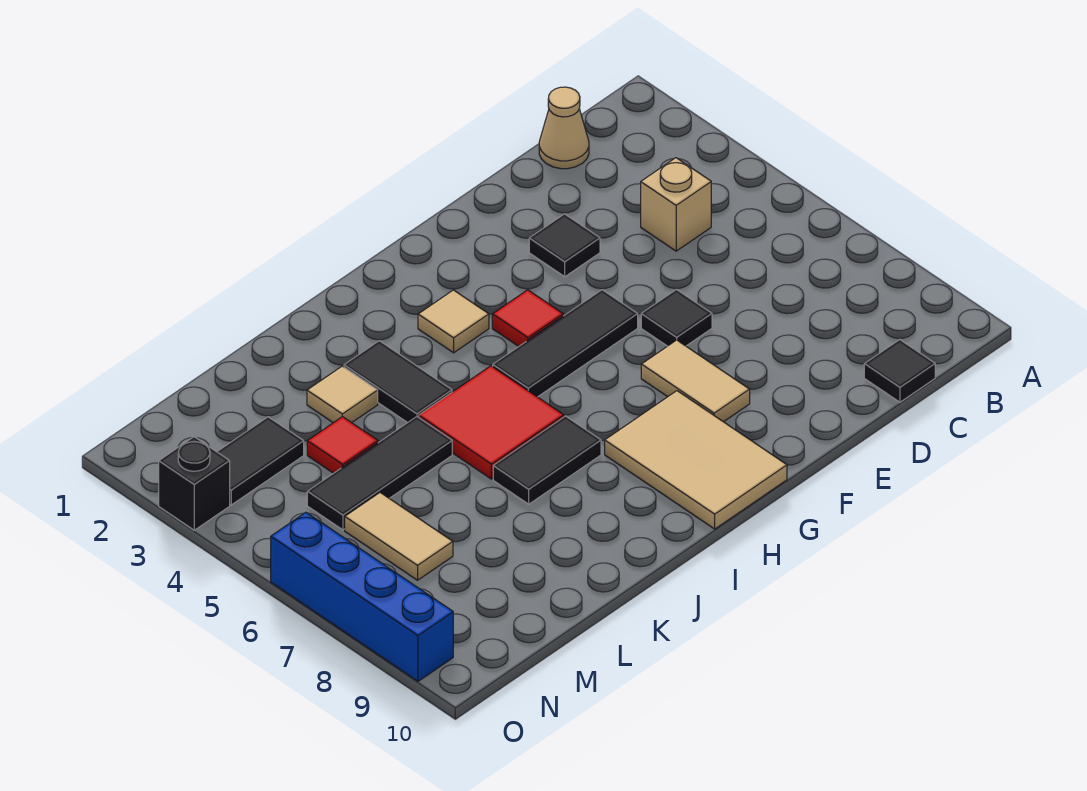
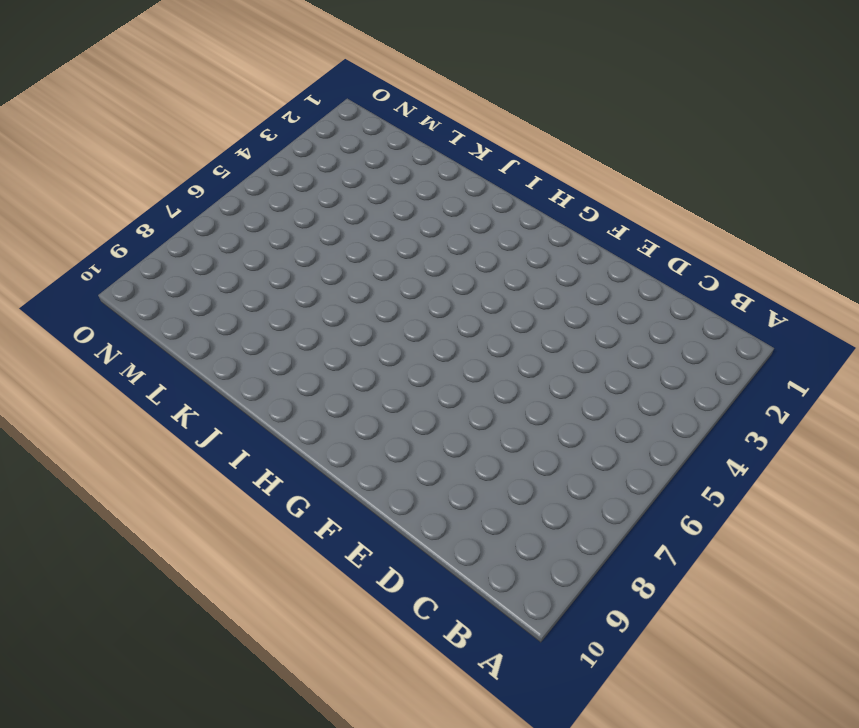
none -> tan 1x1 cone [539,87,589,169]
none -> tan 1x1 brick [641,158,711,251]
none -> black 1x1 tile [864,340,935,402]

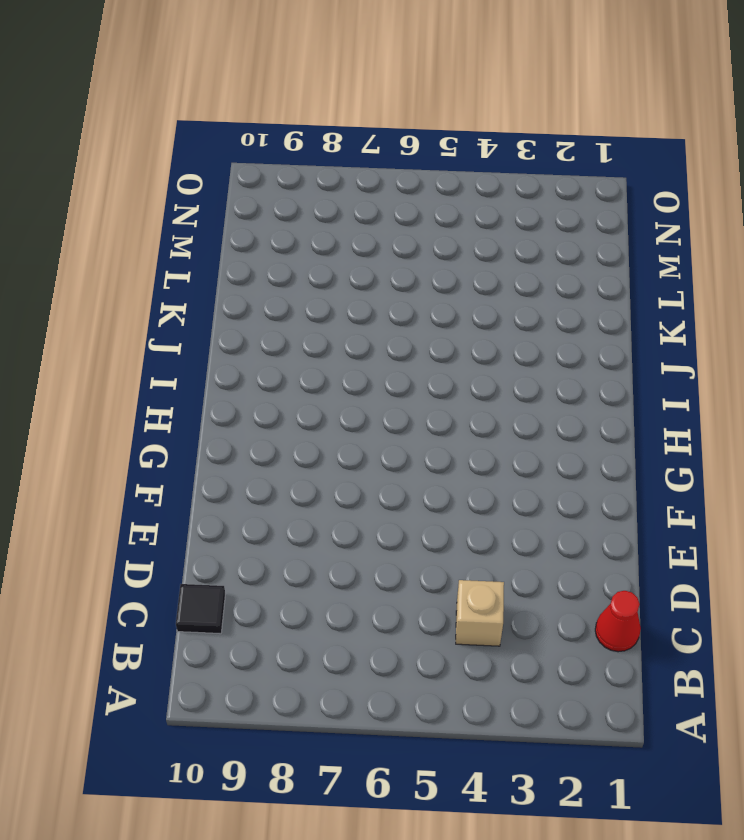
red 1x1 cone [595,591,641,652] -> tan 1x1 cone [539,87,589,169]
none -> black 1x1 tile [529,214,600,277]
none -> black 1x1 tile [641,290,712,346]
none -> black 1x3 tile [493,290,638,397]

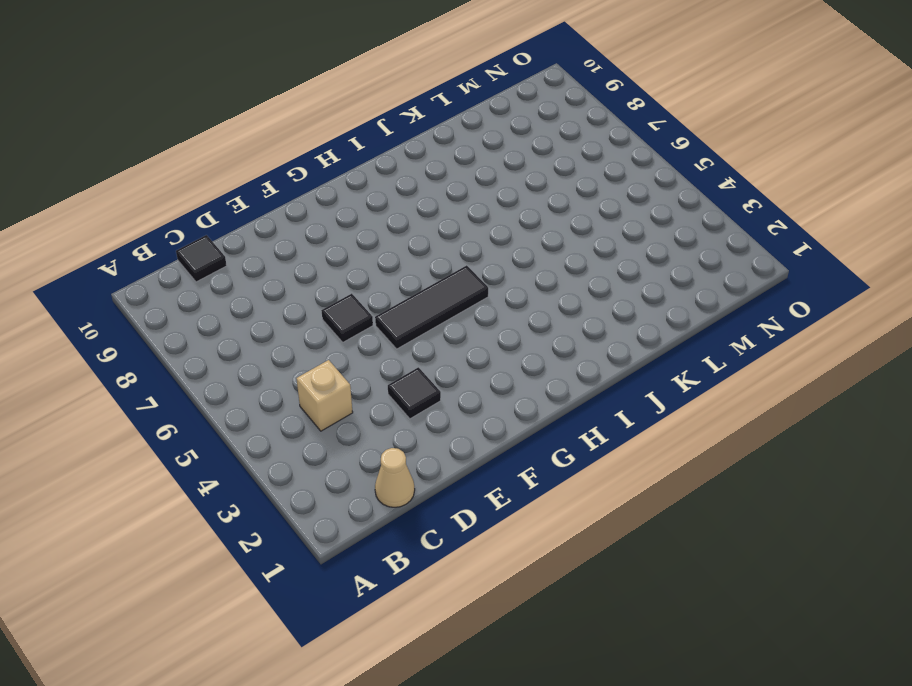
none -> tan 1x2 tile [641,340,750,422]
none -> red 1x1 tile [492,290,563,347]
none -> tan 2x3 tile [605,391,787,529]

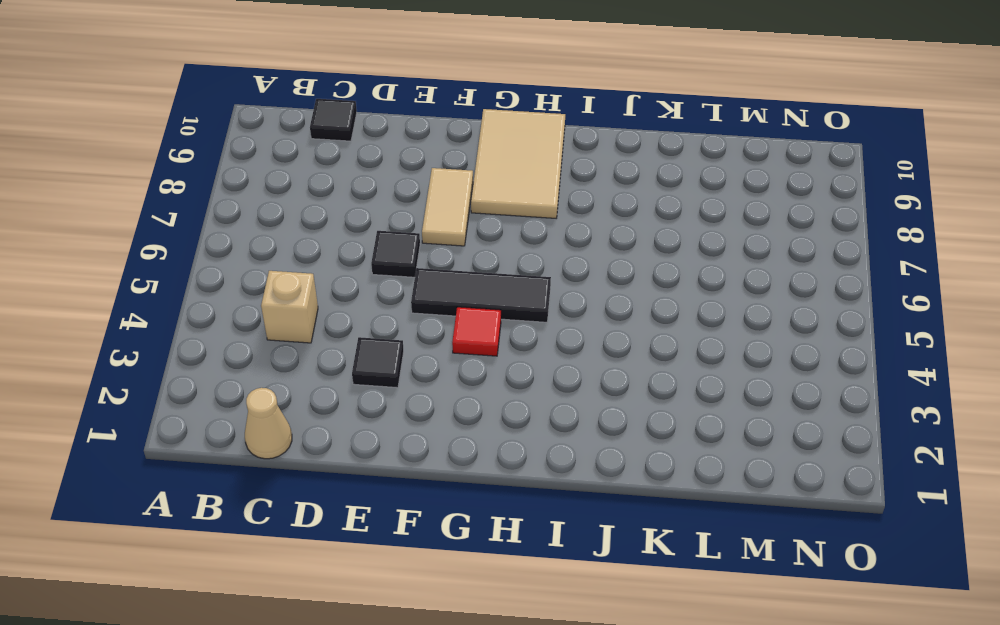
none -> tan 1x1 tile [418,290,489,353]
none -> red 2x2 tile [419,366,564,479]
none -> black 1x2 tile [493,416,601,504]

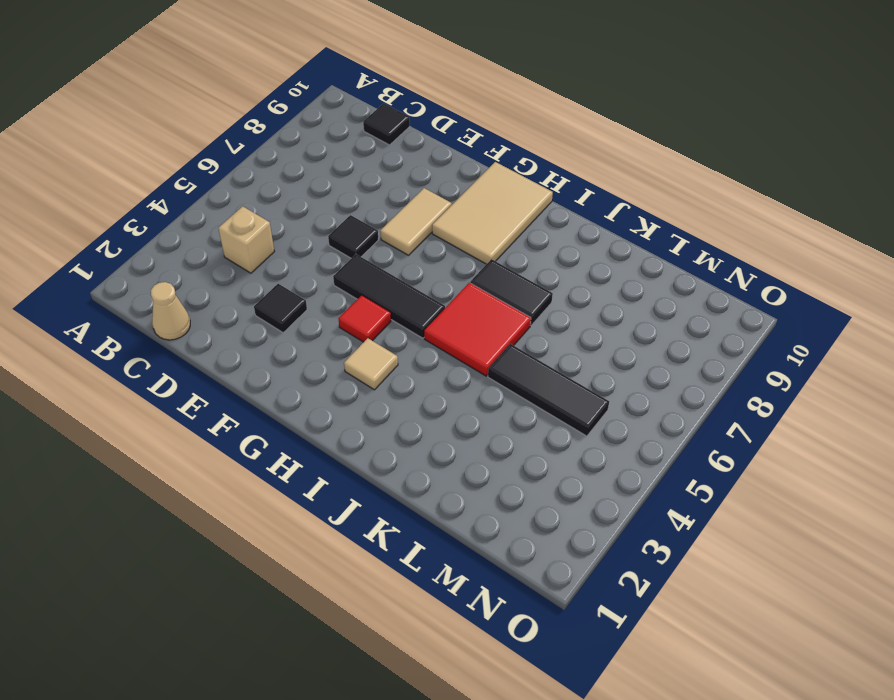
none -> black 1x2 tile [344,341,452,423]
none -> tan 1x1 tile [307,366,378,423]
none -> red 1x1 tile [307,417,378,473]

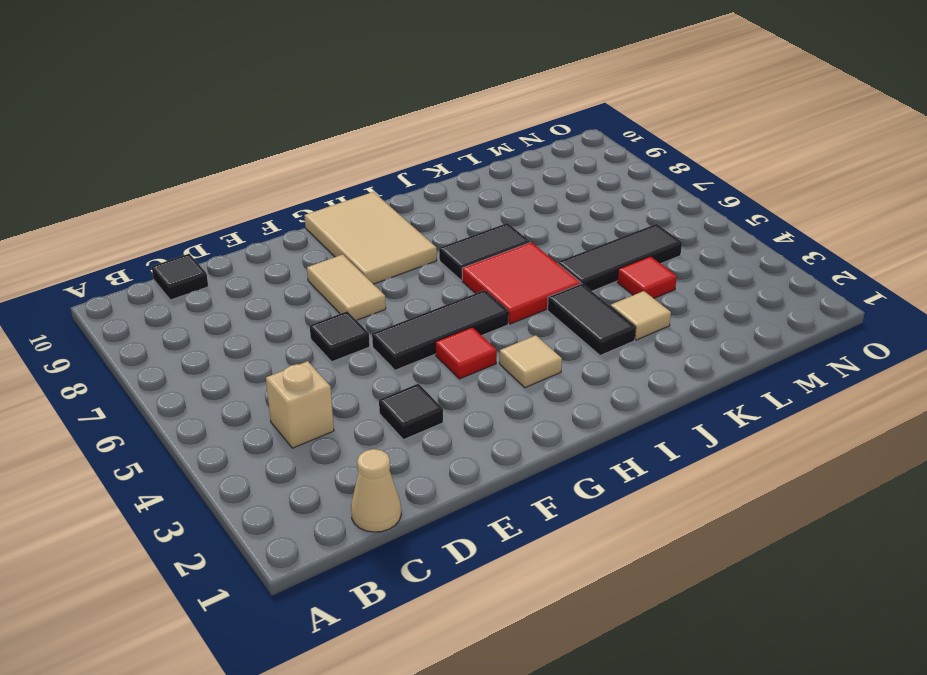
none -> black 1x2 tile [217,417,304,505]
none -> tan 1x2 tile [345,493,453,580]
none -> black 1x1 brick [159,437,230,530]

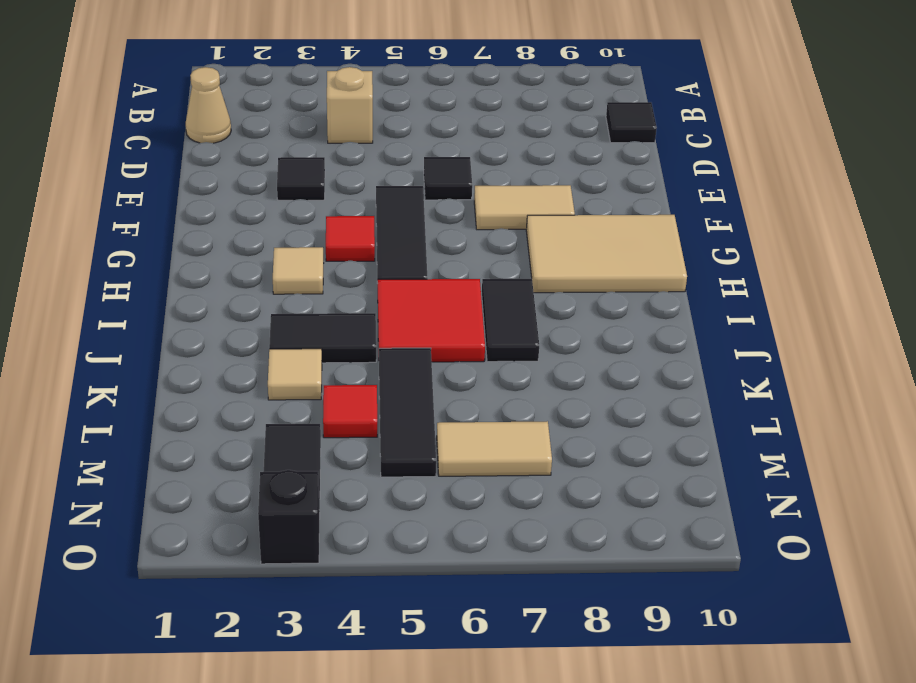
none -> blue 1x4 brick [271,512,453,681]

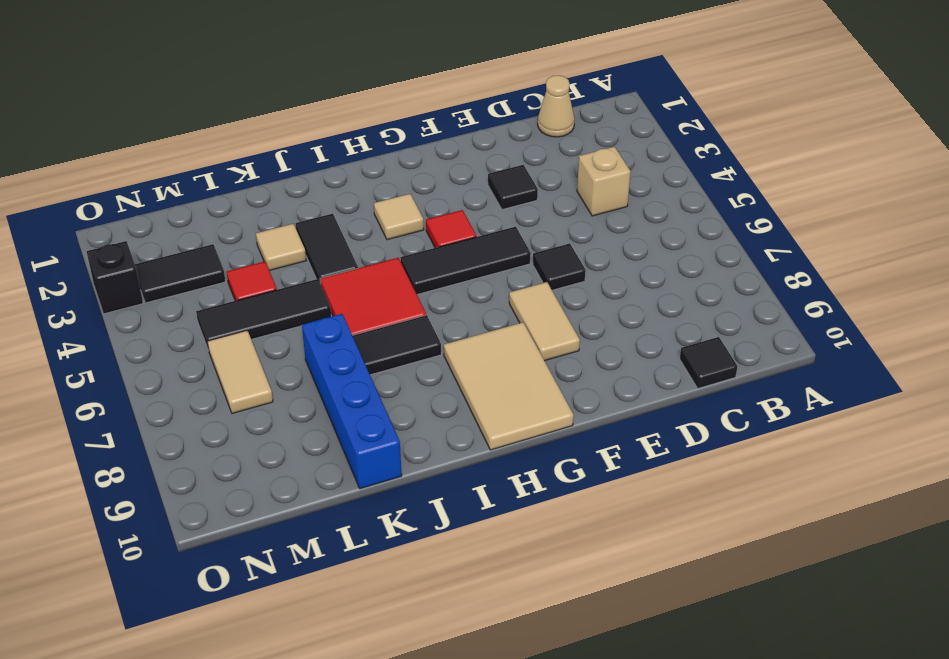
blue 1x4 brick [302,314,402,489] -> blue 1x4 brick moved to [271,512,453,681]

